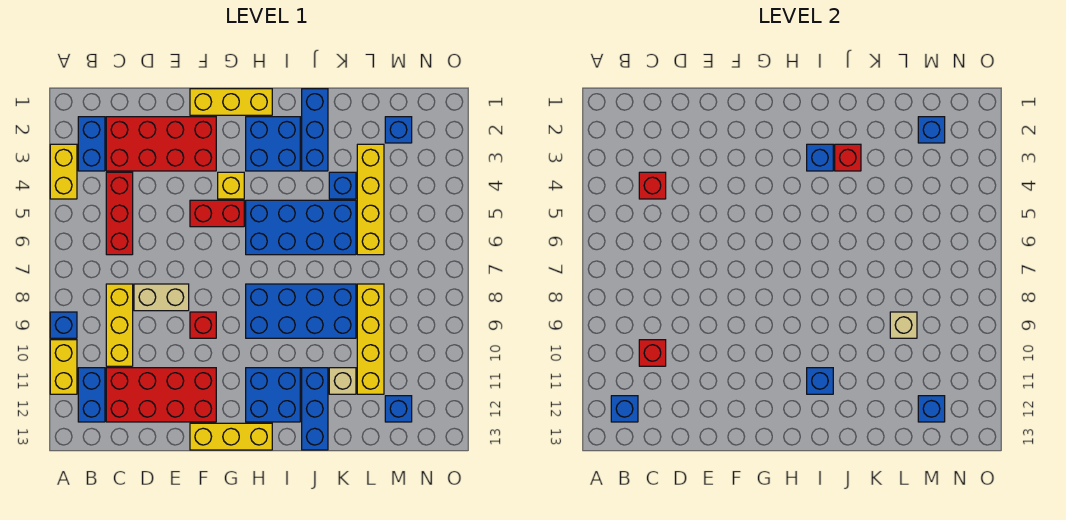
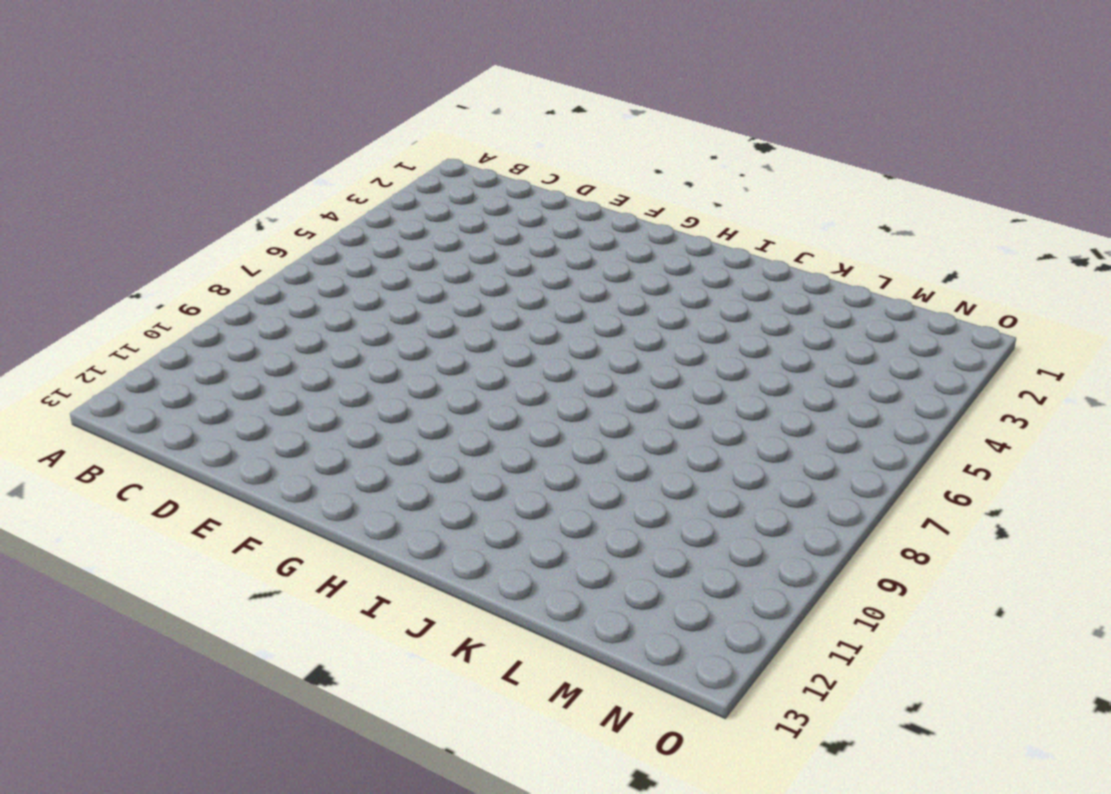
none -> yellow 1x2 brick [50,144,77,199]
none -> blue 1x1 brick [50,312,77,338]
none -> yellow 1x2 brick [50,340,77,394]
none -> blue 1x2 brick [78,117,105,171]

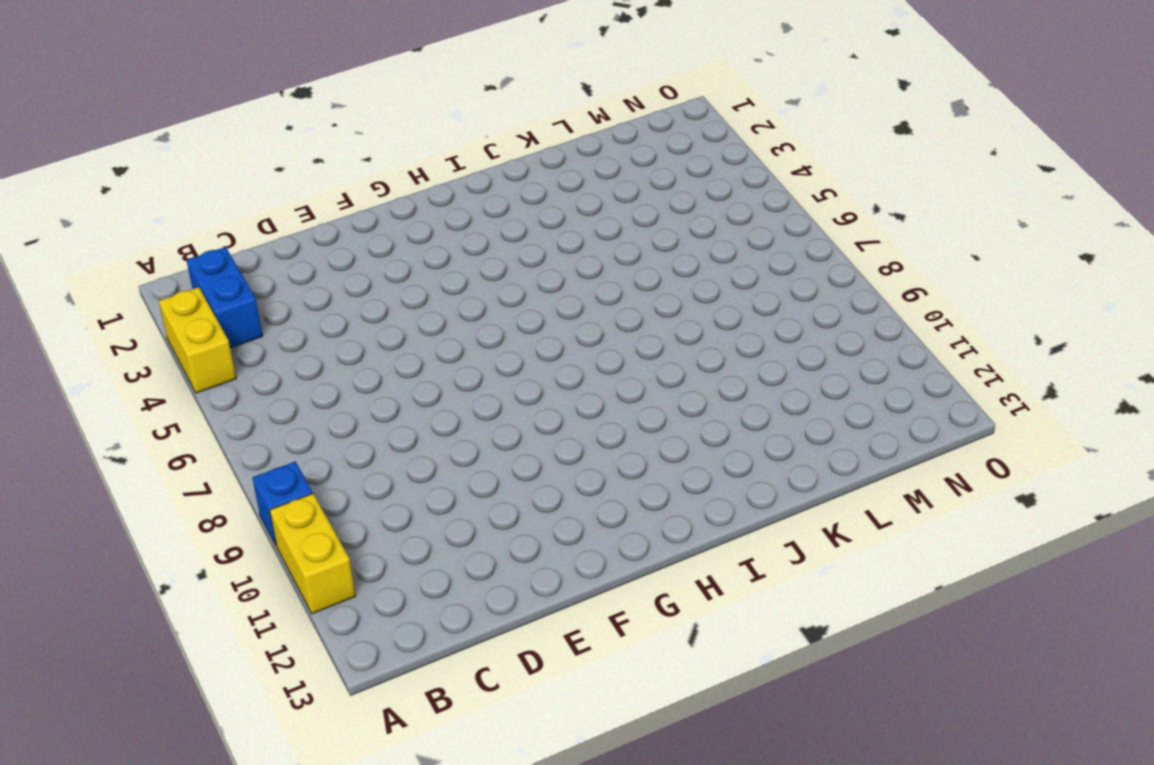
none -> blue 1x2 brick [78,368,105,422]
none -> red 2x4 brick [106,117,216,171]
none -> red 1x3 brick [106,172,133,255]
none -> yellow 1x3 brick [106,284,133,366]

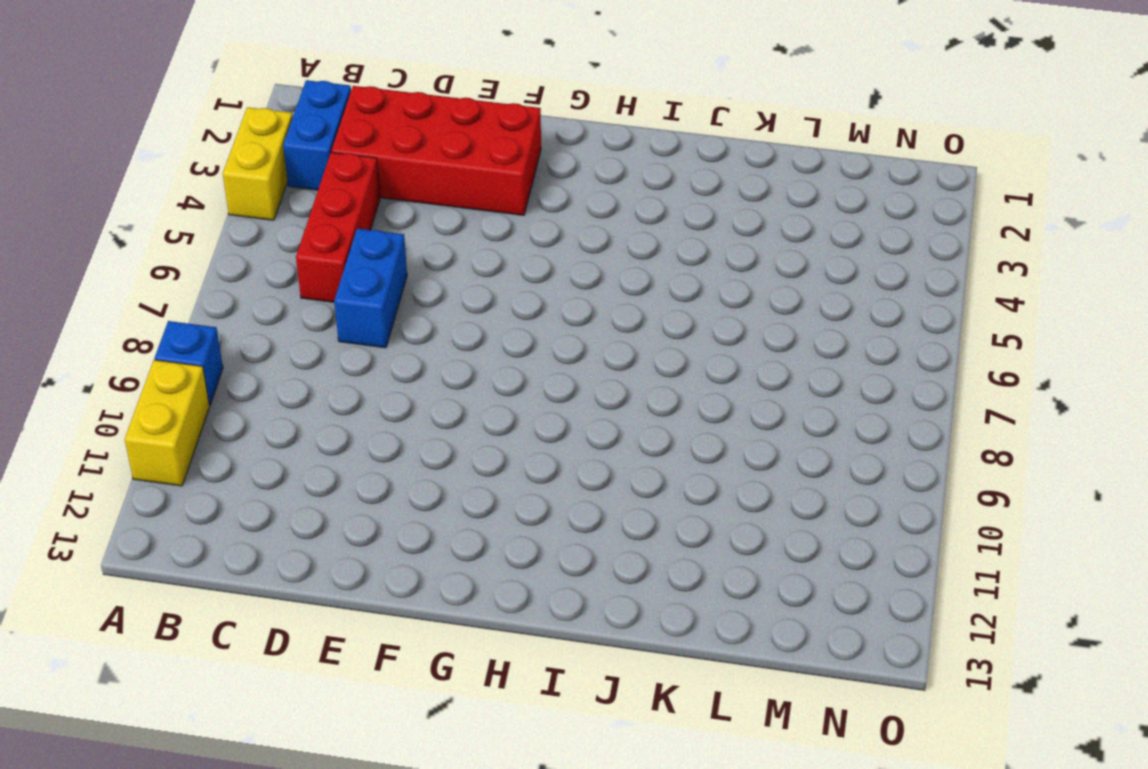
blue 1x2 brick [334,229,407,348] -> blue 1x2 brick moved to [78,368,105,422]
none -> yellow 1x3 brick [106,284,133,366]
none -> red 2x4 brick [106,368,216,422]
none -> tan 1x2 brick [134,284,189,311]
none -> yellow 1x3 brick [190,89,272,115]

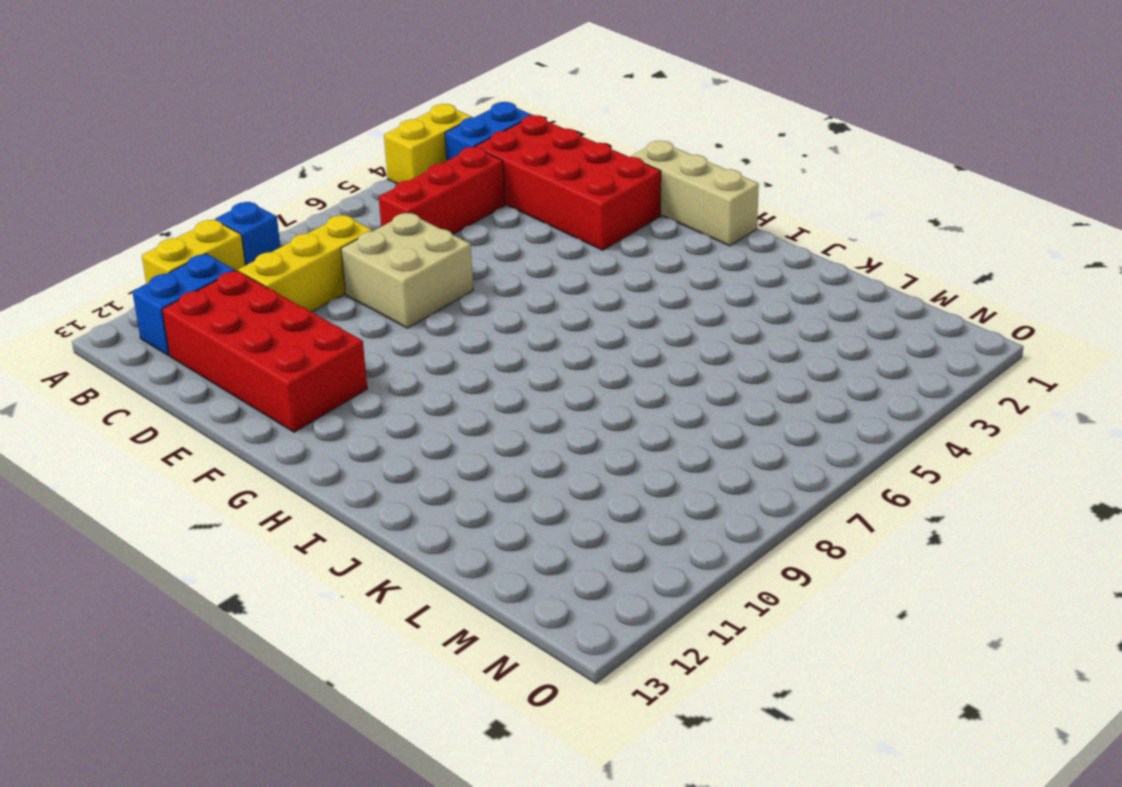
tan 2x2 brick [341,213,473,328] -> tan 1x2 brick [134,284,189,311]
tan 1x3 brick [631,141,759,246] -> yellow 1x3 brick [190,89,272,115]
none -> red 1x2 brick [190,200,244,227]
none -> red 1x1 brick [190,312,216,338]
none -> yellow 1x3 brick [190,423,272,450]
none -> yellow 1x1 brick [218,172,244,199]

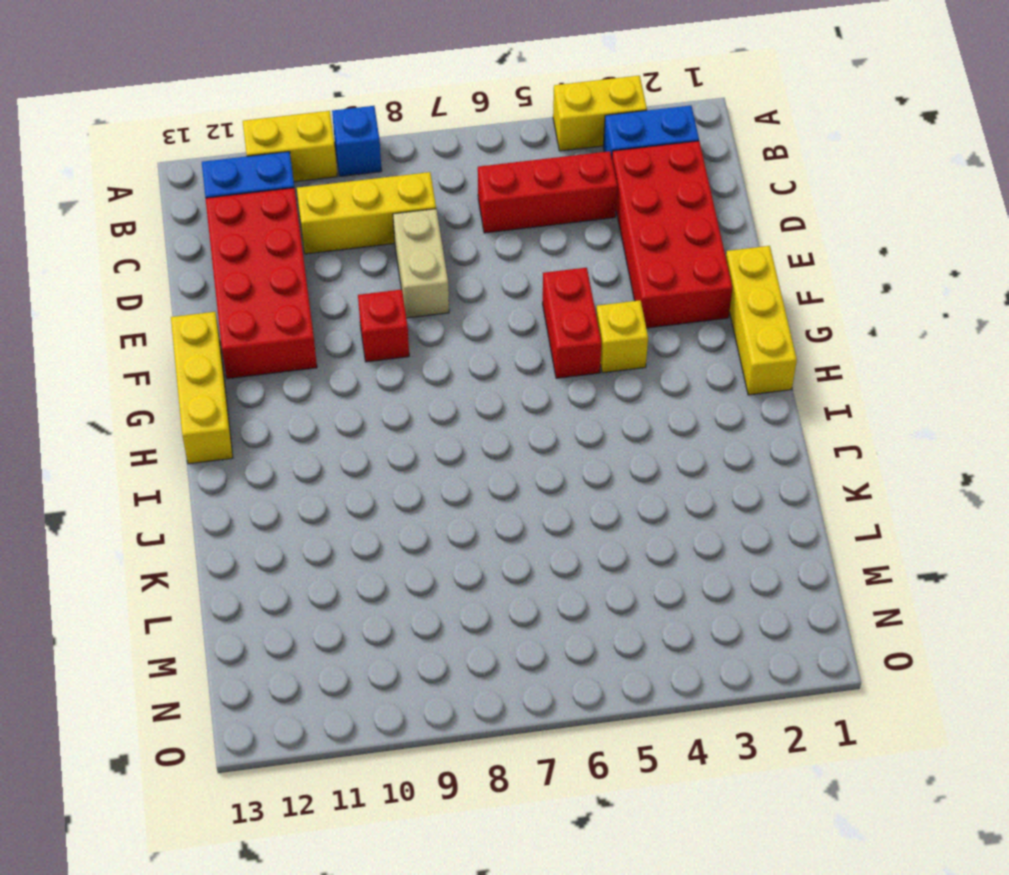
none -> blue 2x2 brick [246,117,300,171]
none -> blue 2x4 brick [246,200,356,255]
none -> blue 2x4 brick [246,284,356,338]
none -> blue 2x2 brick [246,368,300,422]

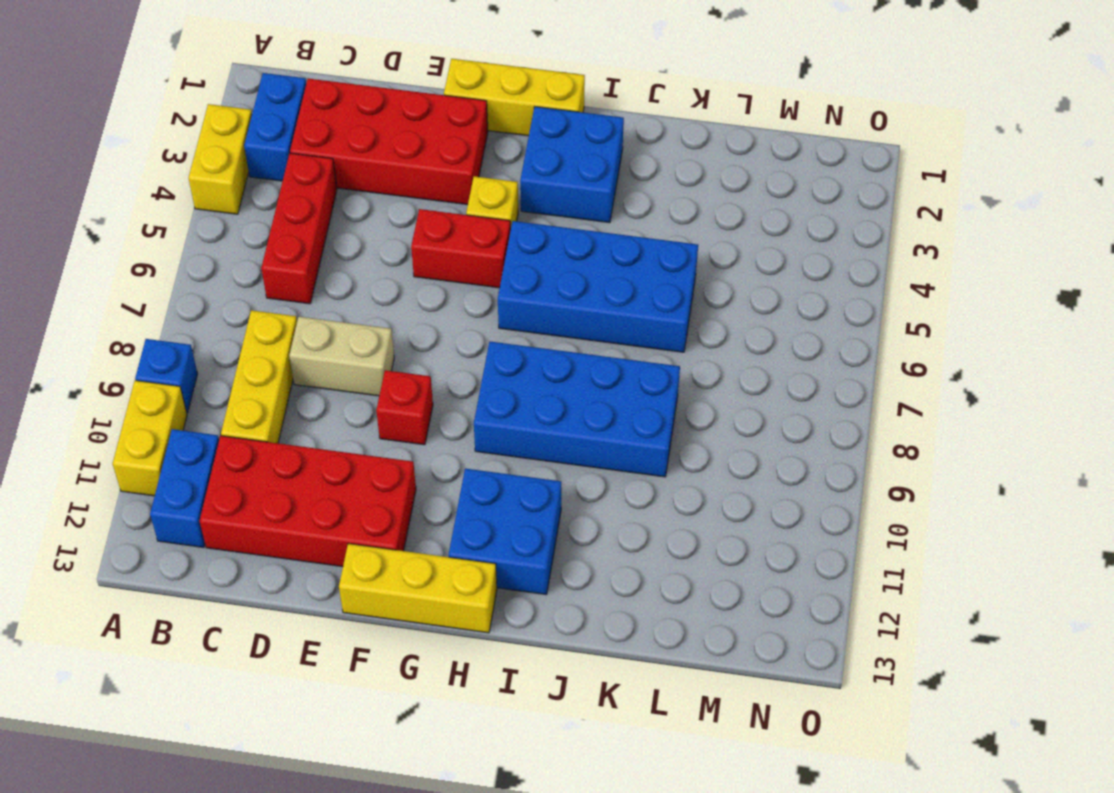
none -> blue 1x3 brick [302,89,328,171]
none -> blue 1x3 brick [302,368,328,450]
none -> blue 1x1 brick [329,172,356,199]
none -> tan 1x1 brick [329,368,356,394]

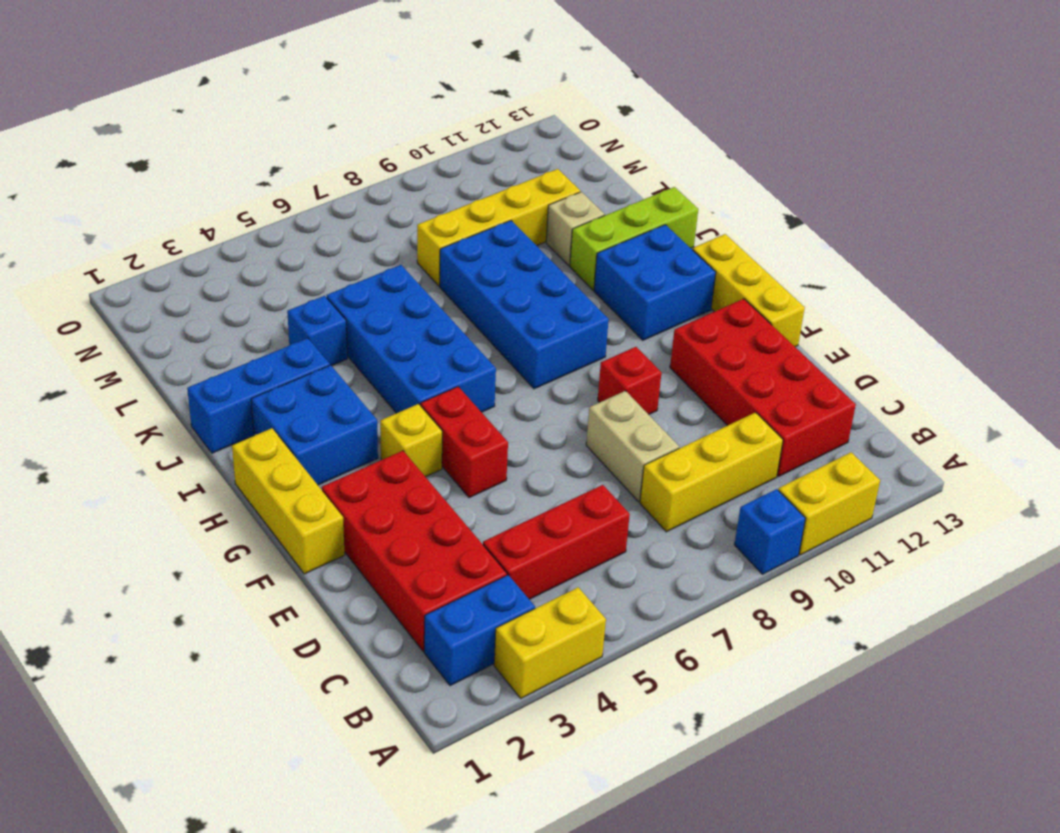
lime 1x3 brick [570,187,698,290] -> blue 1x3 brick [302,368,328,450]
none -> blue 1x2 brick [78,368,105,422]
none -> yellow 1x4 brick [357,144,384,255]
none -> blue 1x1 brick [385,117,412,143]
none -> blue 1x1 brick [385,396,412,422]

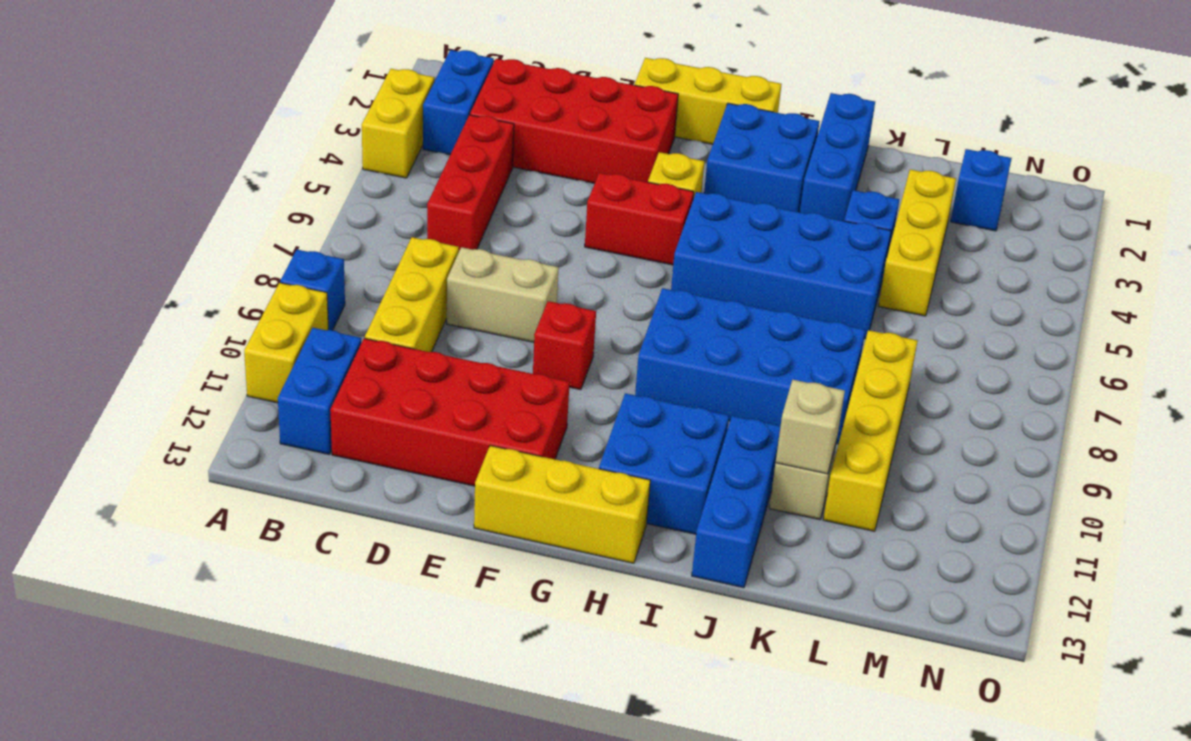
tan 1x1 brick [776,380,845,474] -> tan 1x1 brick moved to [890,312,917,338]
yellow 1x3 brick [878,169,956,316] -> yellow 1x4 brick [357,144,384,255]
none -> blue 1x1 brick [385,396,412,422]
none -> blue 1x1 brick [611,396,638,422]
none -> red 1x1 brick [639,172,666,199]
none -> red 1x1 brick [639,340,666,366]

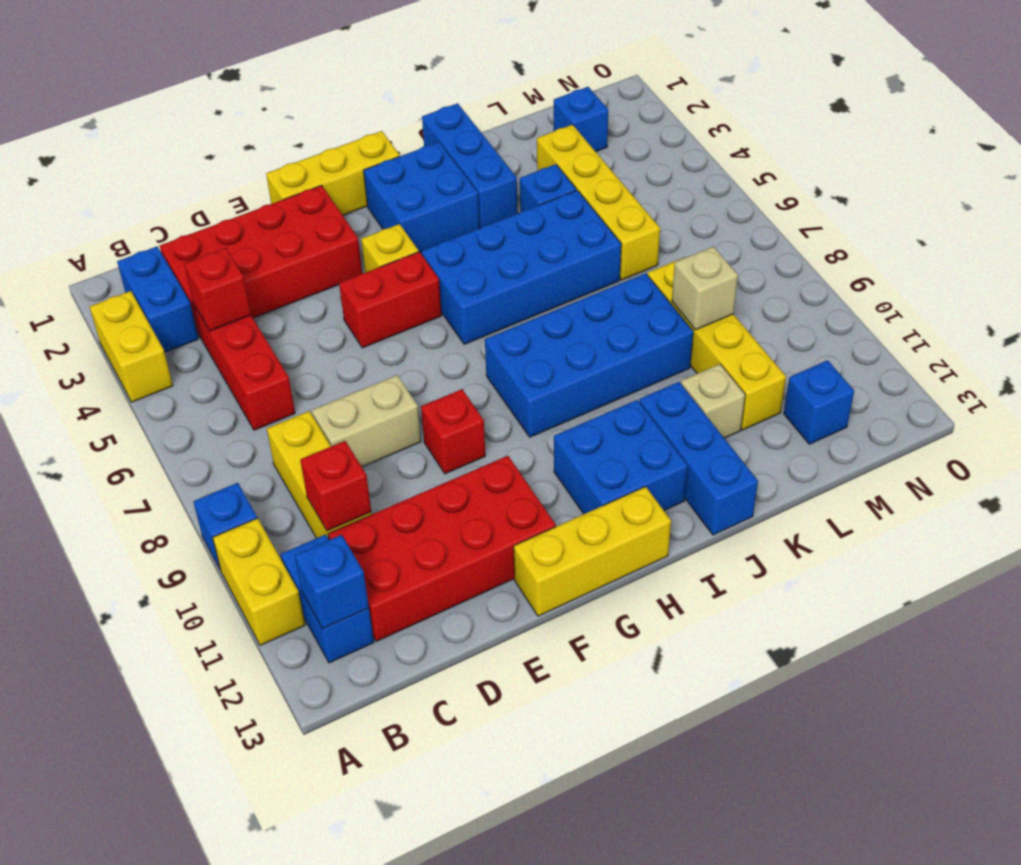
none -> blue 1x1 brick [807,144,833,171]
none -> blue 1x1 brick [807,368,833,394]
none -> red 1x1 brick [835,144,861,171]
none -> blue 1x1 brick [918,117,945,143]

